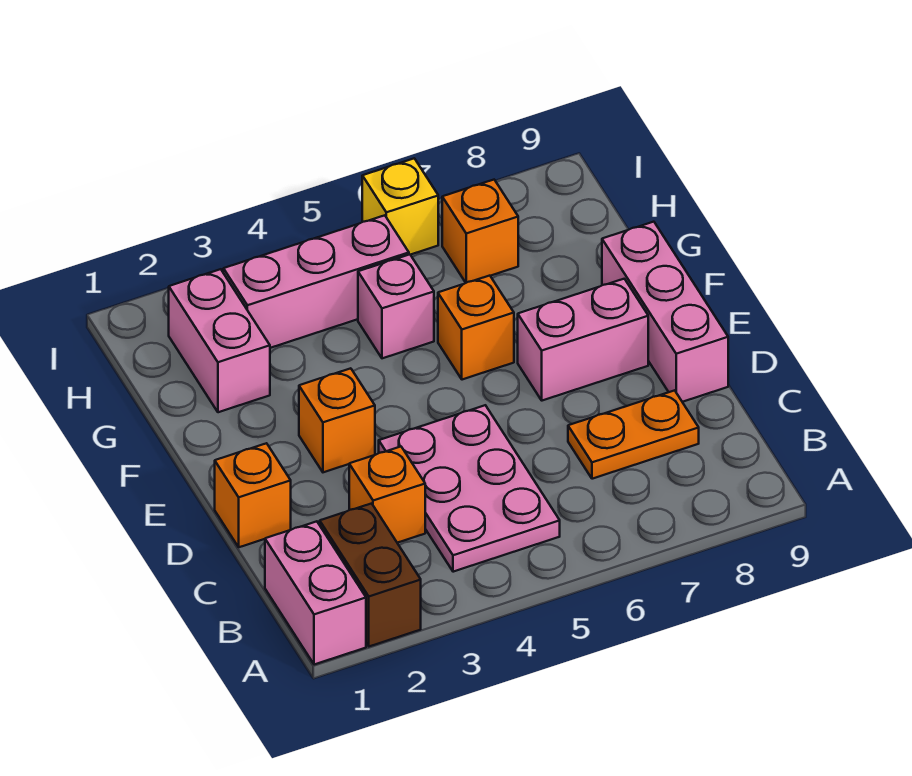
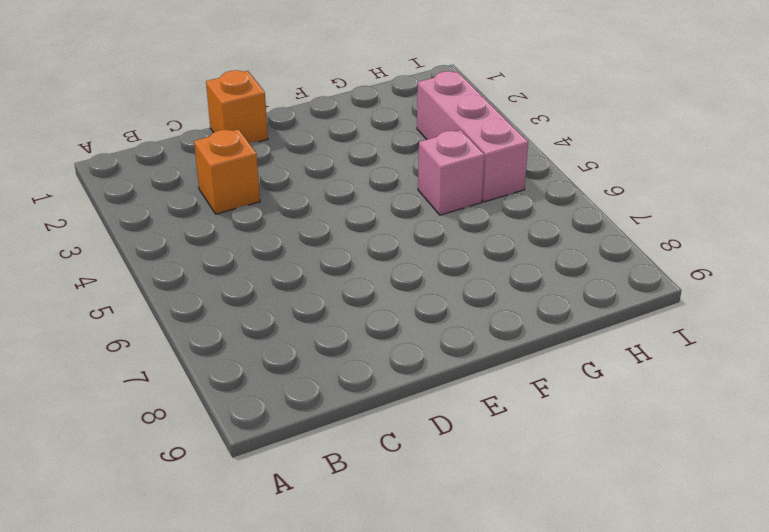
none -> pink 1x2 brick [265,521,366,665]
none -> brown 1x2 brick [319,503,421,646]
none -> pink 2x3 plate [379,405,560,572]

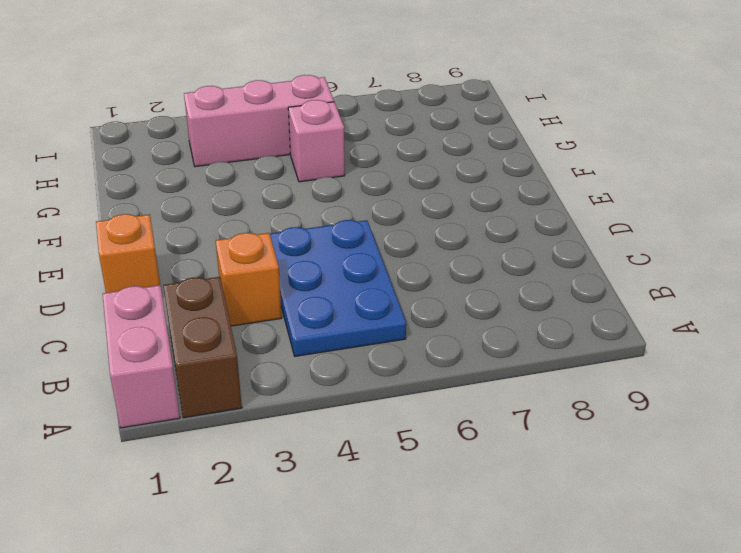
blue 2x3 plate [270,220,406,356] -> pink 2x3 plate [379,405,560,572]
none -> orange 1x2 plate [568,390,699,479]
none -> pink 1x3 brick [602,222,728,402]
none -> orange 1x1 brick [299,368,375,472]

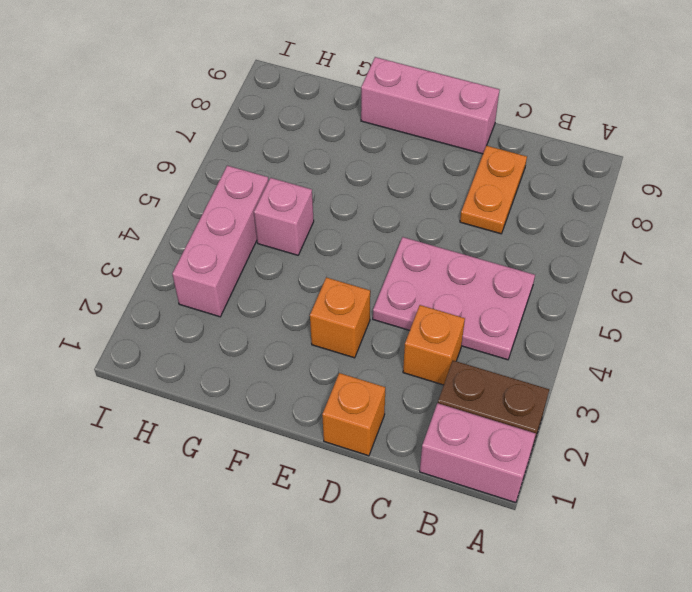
none -> pink 1x2 brick [518,279,648,401]
none -> orange 1x1 brick [438,276,514,380]
none -> pink 1x2 brick [169,269,270,412]

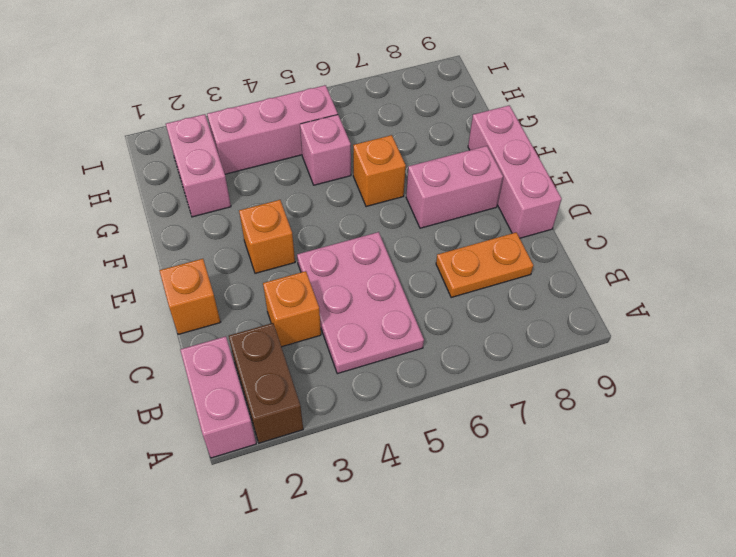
none -> orange 1x1 brick [442,180,518,283]
none -> yellow 1x1 brick [362,158,438,255]

